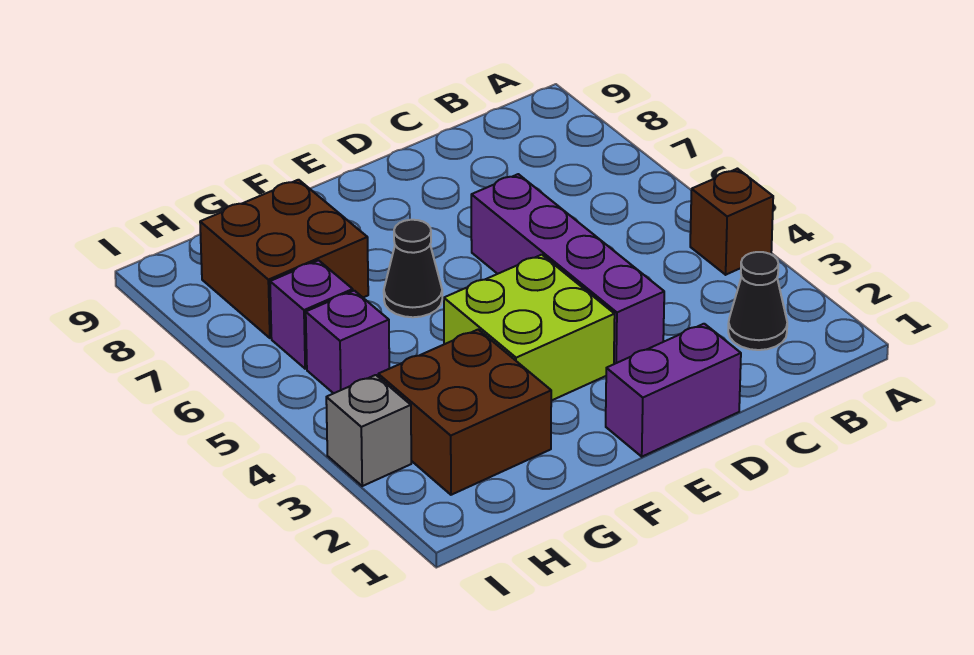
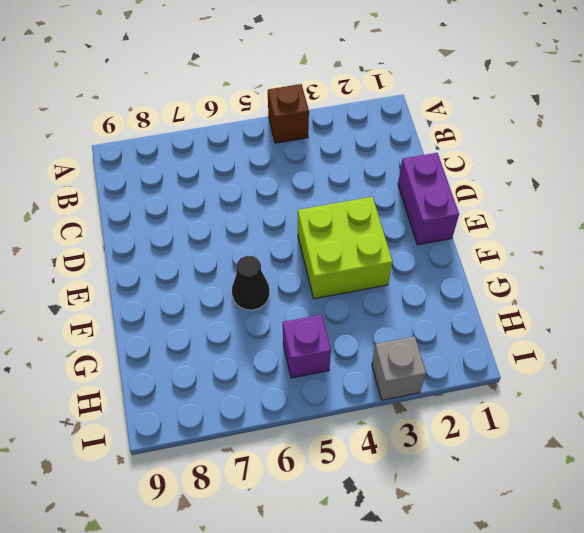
none -> black 1x1 cone [728,252,787,350]
none -> purple 1x4 brick [471,174,664,364]

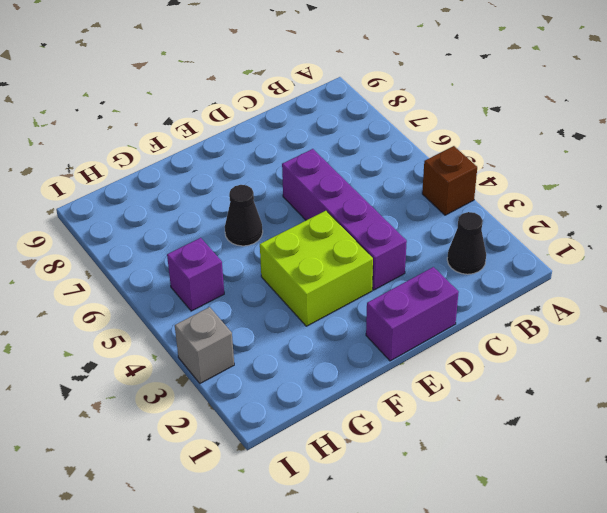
none -> brown 2x2 brick [378,330,551,495]
none -> brown 2x2 brick [200,180,368,338]

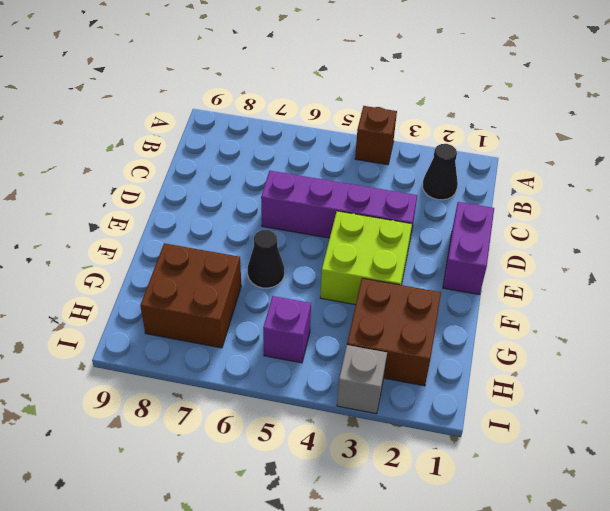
none -> purple 1x1 brick [270,260,353,369]

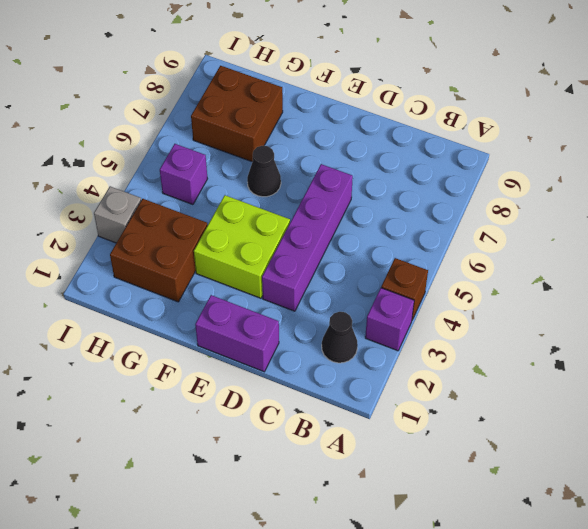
purple 1x1 brick [365,288,414,351] -> purple 1x1 brick moved to [270,260,353,369]

